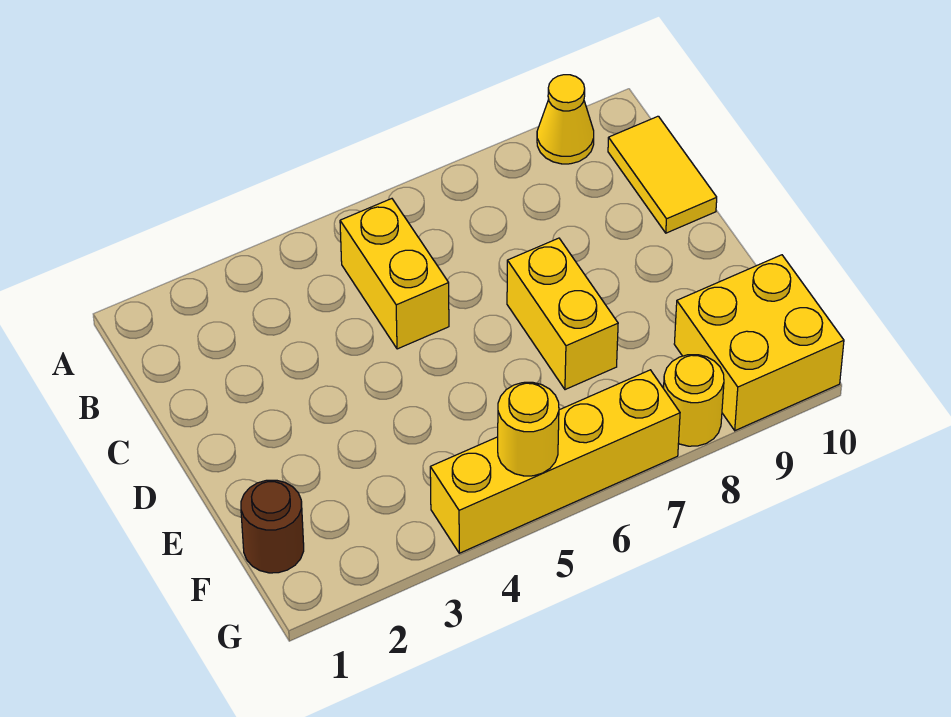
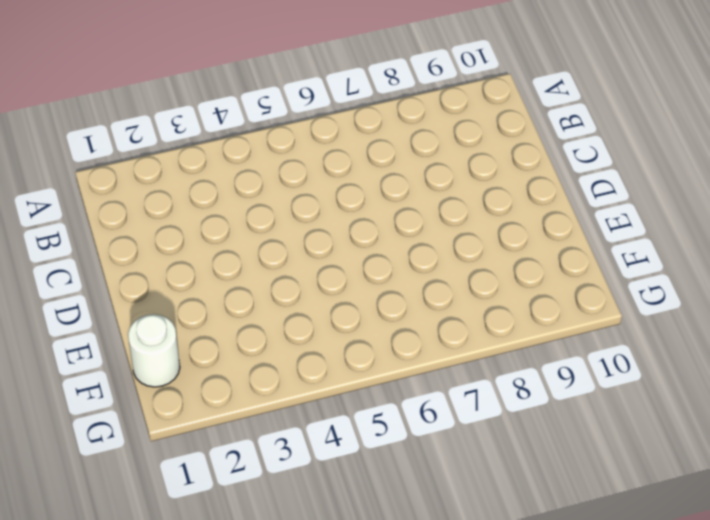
white 1x1 round brick [128,314,180,387] -> brown 1x1 round brick [241,480,304,573]
none -> yellow 1x1 cone [537,75,594,164]
none -> yellow 1x2 brick [340,199,449,349]

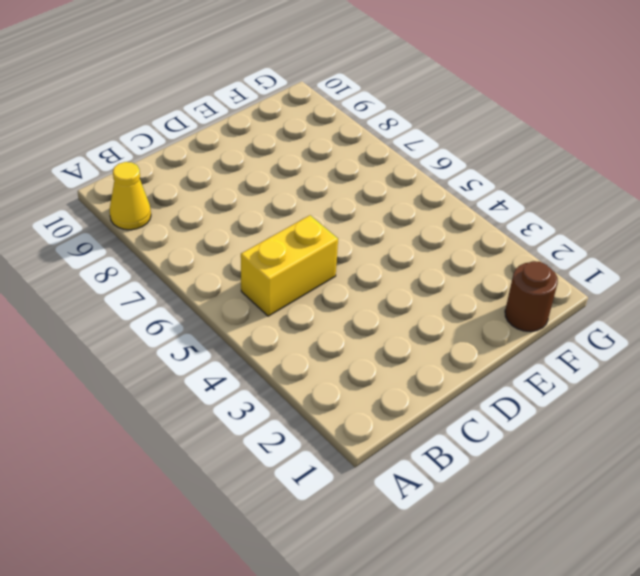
none -> yellow 1x2 tile [608,116,717,233]
none -> yellow 1x2 brick [507,238,618,390]

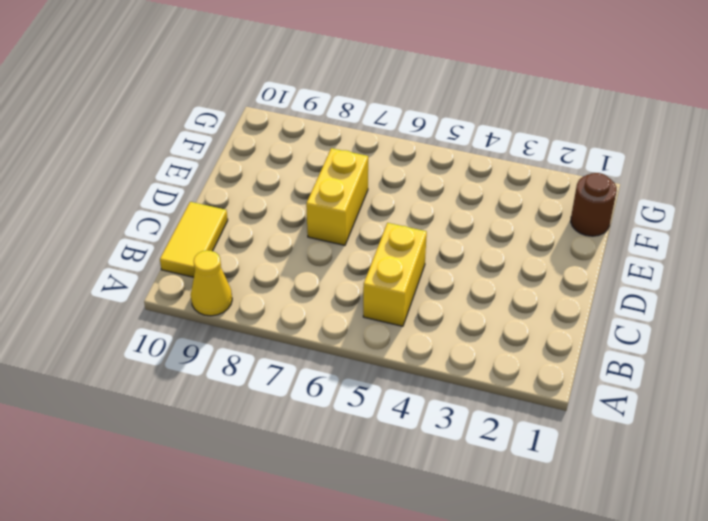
none -> yellow 2x2 brick [674,255,844,431]
none -> yellow 1x4 brick [430,370,680,553]

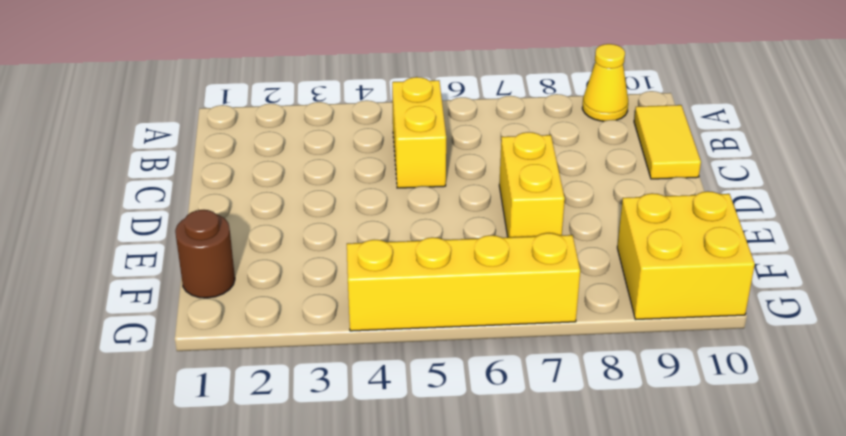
none -> yellow 1x1 round brick [664,355,724,446]
none -> yellow 1x1 round brick [498,382,559,476]

